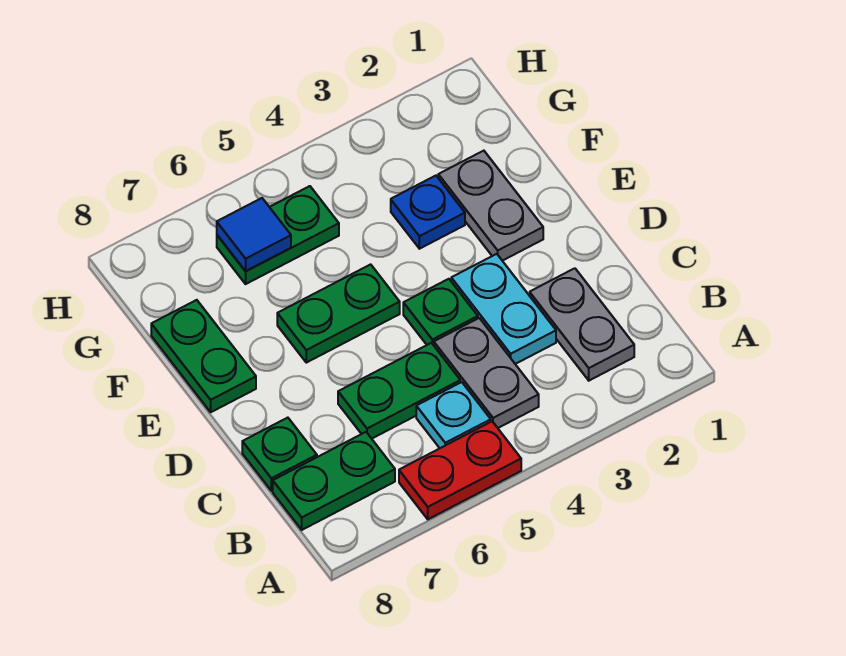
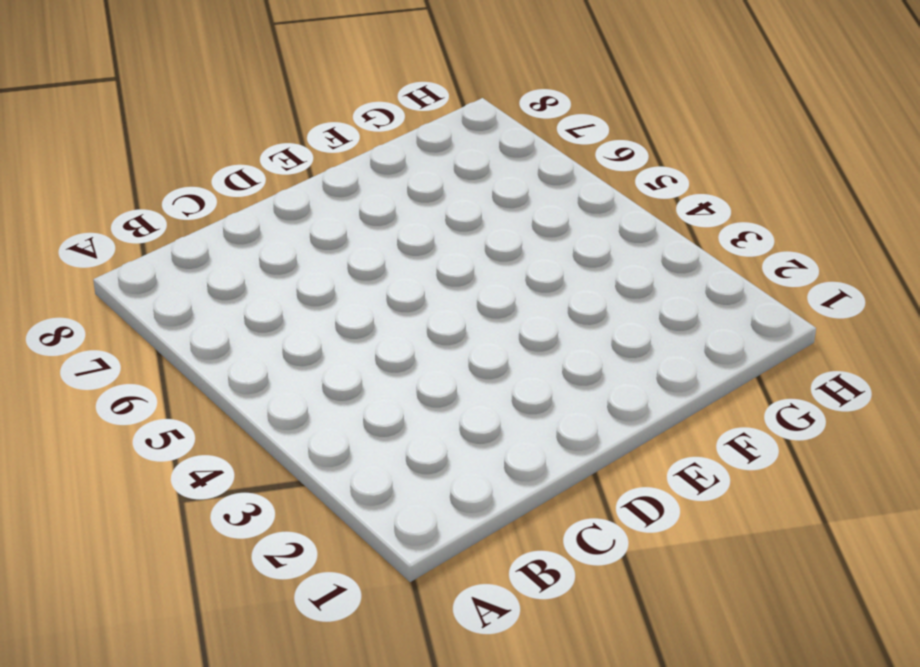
none -> red 1x2 plate [399,422,521,519]
none -> grey 1x2 plate [530,268,634,381]
none -> grey 1x2 plate [434,318,539,428]

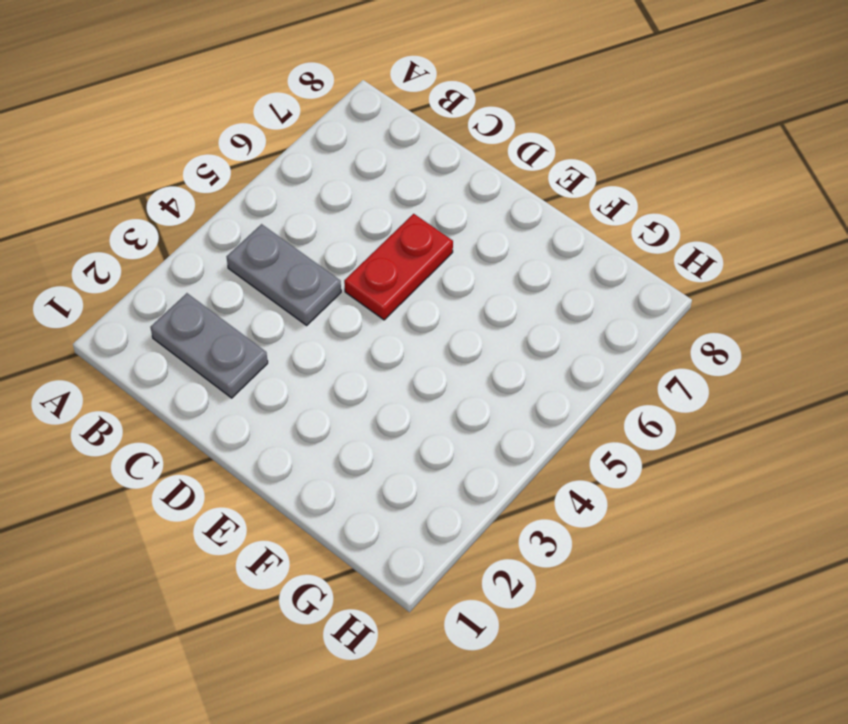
red 1x2 plate [344,214,453,320] -> red 1x2 plate moved to [399,422,521,519]
none -> cyan 1x1 plate [416,382,491,448]
none -> green 1x2 plate [273,432,395,530]
none -> cyan 1x2 plate [451,254,556,364]

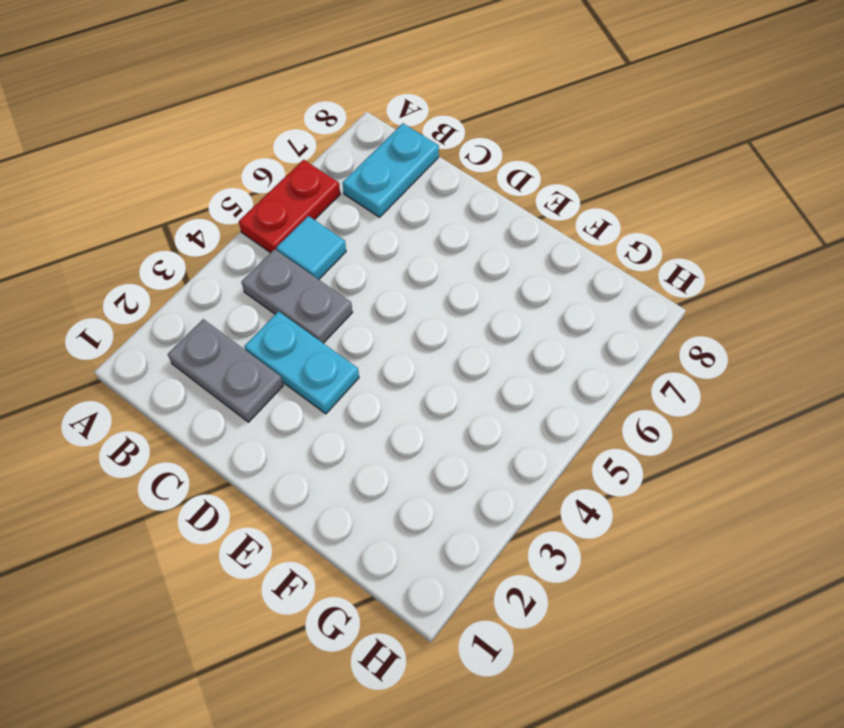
cyan 1x1 tile [276,216,346,279] -> cyan 1x1 plate [416,382,491,448]
cyan 1x2 plate [343,123,439,217] -> green 1x2 plate [273,432,395,530]
none -> green 1x2 plate [338,343,460,439]
none -> green 1x1 plate [242,418,317,491]
none -> green 1x1 plate [403,279,478,345]

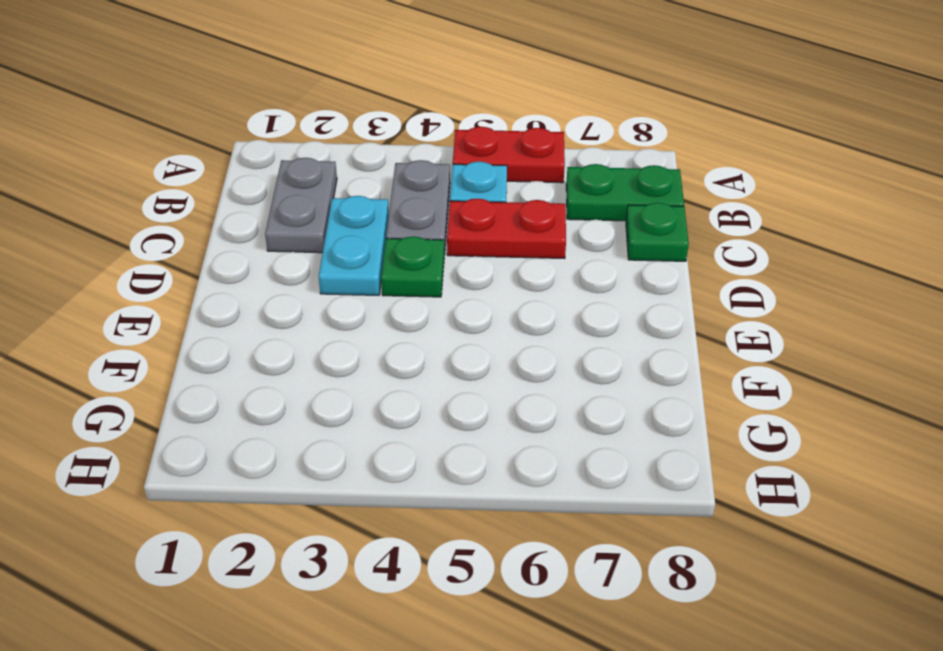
red 1x2 plate [447,199,566,258] -> green 1x2 plate [338,343,460,439]
none -> grey 1x2 plate [438,151,543,261]
none -> green 1x2 plate [277,264,400,363]
none -> green 1x2 plate [151,300,256,412]

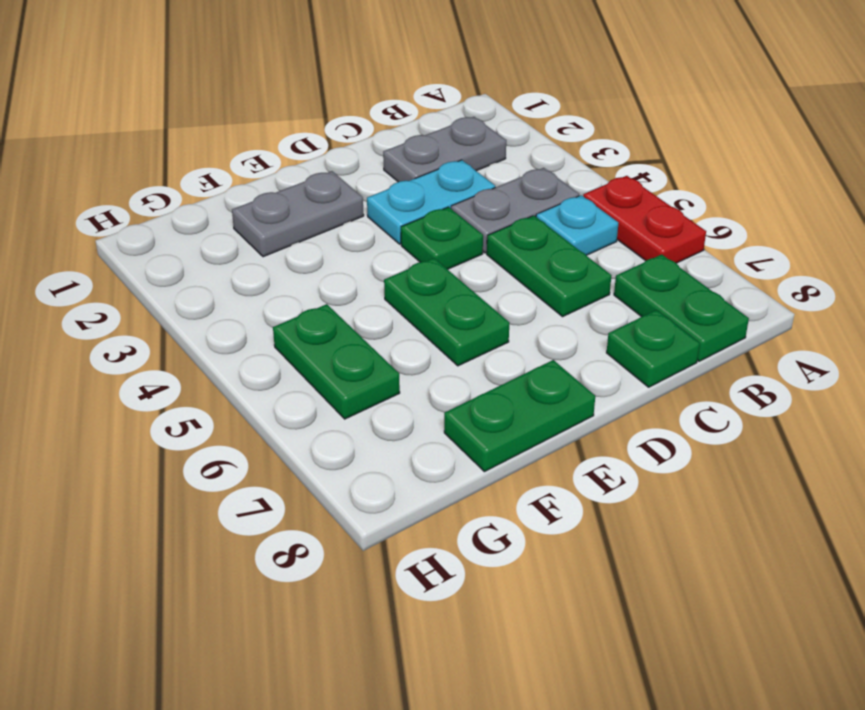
none -> blue 1x1 plate [391,176,465,249]
none -> blue 1x1 tile [217,198,291,271]

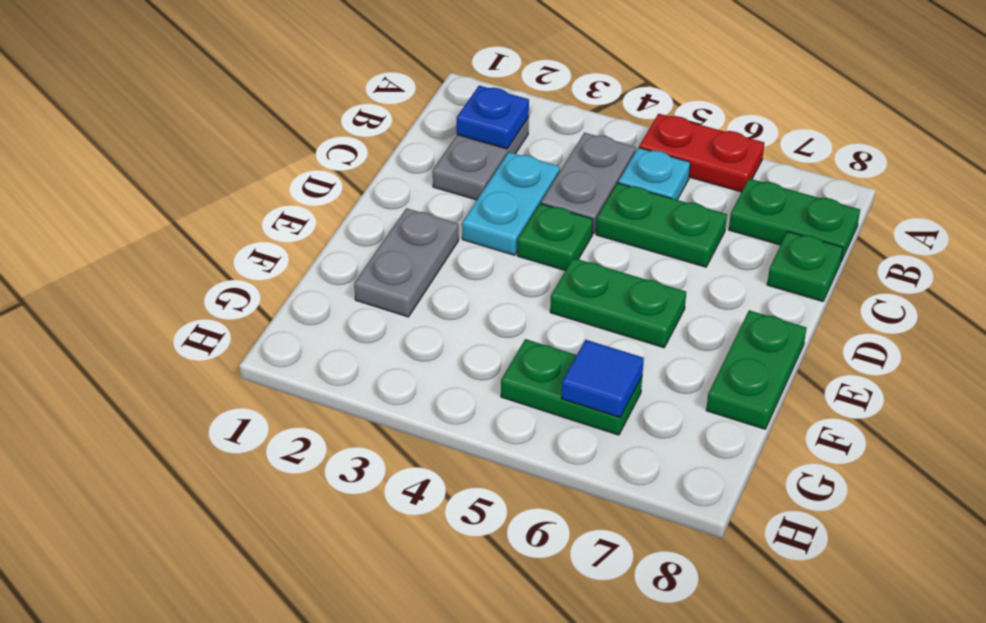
blue 1x1 plate [457,86,529,149] -> blue 1x1 plate moved to [391,176,465,249]

